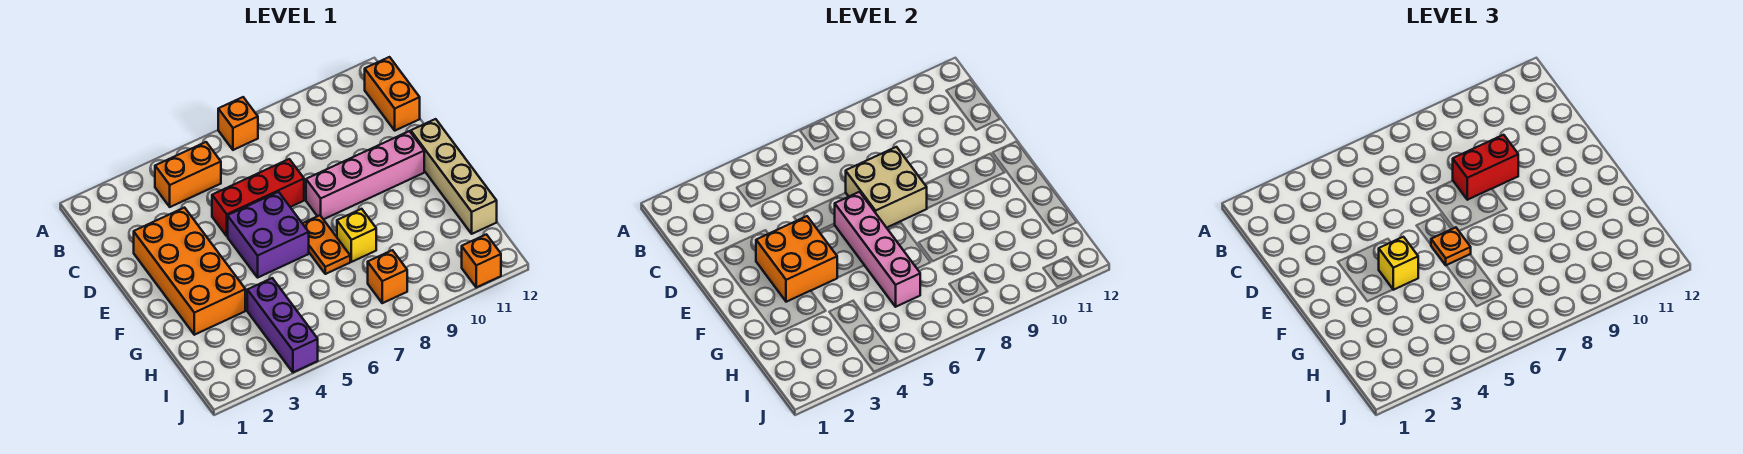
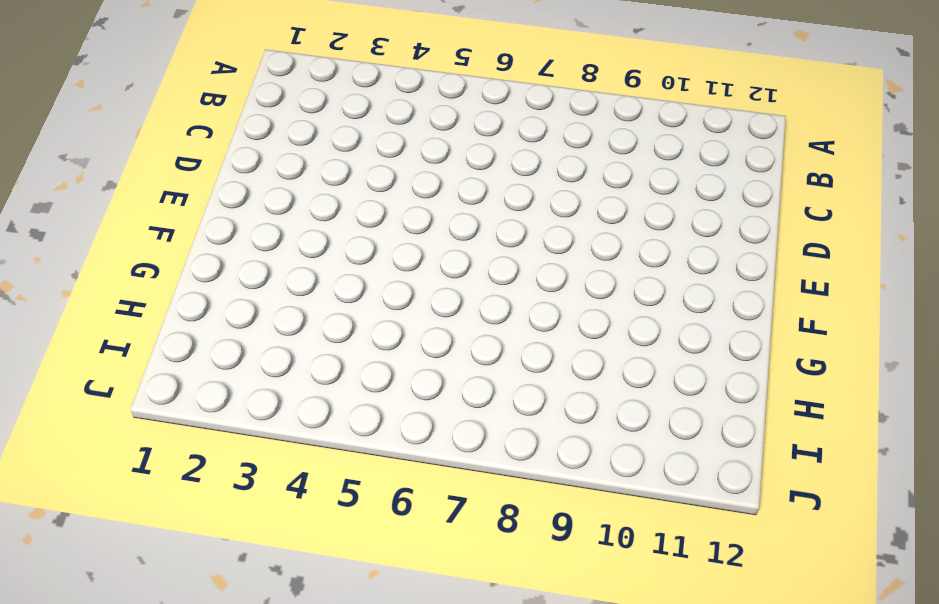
none -> orange 1x1 brick [218,97,258,150]
none -> orange 1x2 brick [155,142,221,207]
none -> orange 1x2 brick [365,57,420,131]

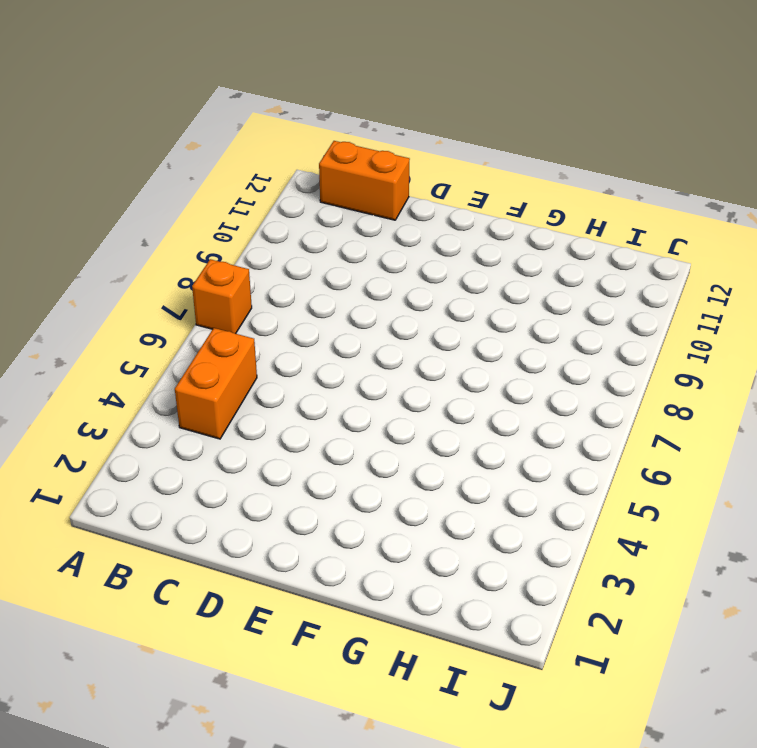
none -> orange 2x4 brick [134,208,245,335]
none -> red 1x3 brick [212,159,304,236]
none -> purple 2x2 brick [228,192,309,277]

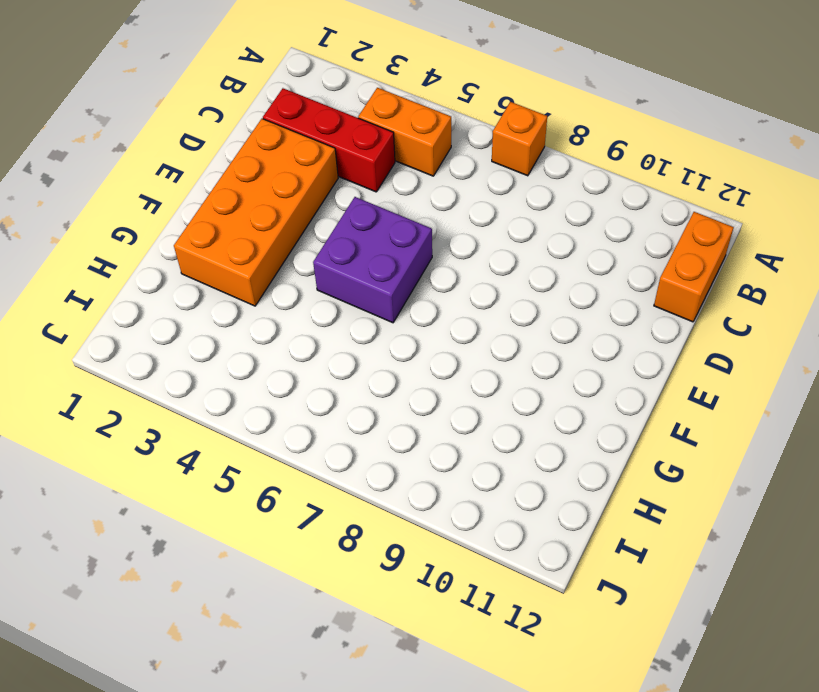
red 1x3 brick [263,88,395,192] -> red 1x3 brick moved to [212,159,304,236]
none -> pink 1x4 brick [306,131,424,219]
none -> tan 1x4 brick [411,119,497,234]
none -> orange 1x2 plate [302,215,350,274]

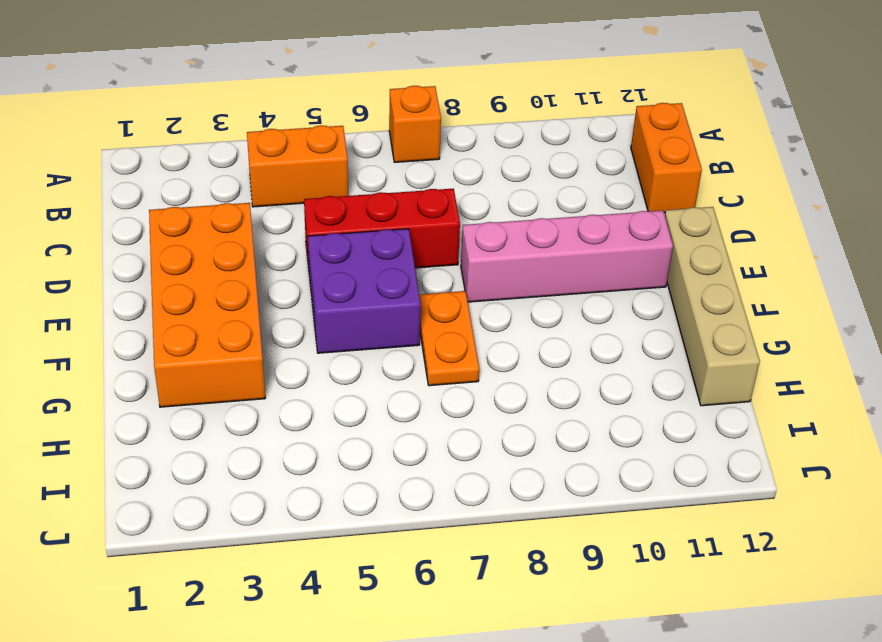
none -> yellow 1x1 brick [337,209,376,262]
none -> purple 1x3 brick [247,278,318,372]
none -> orange 1x1 brick [368,250,407,303]

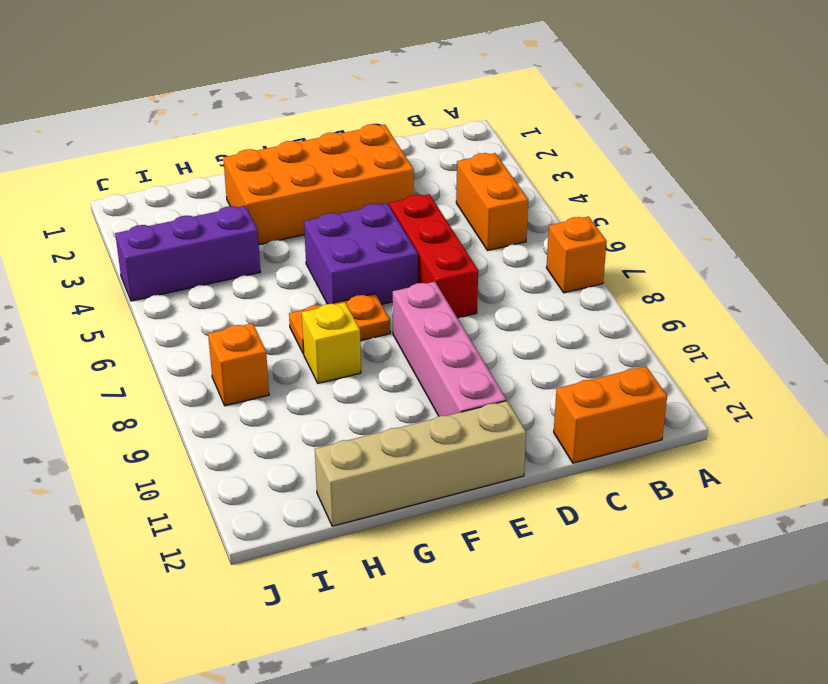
none -> orange 1x1 brick [462,234,501,287]
none -> tan 2x2 brick [846,147,927,228]
none -> orange 2x2 brick [756,216,837,302]

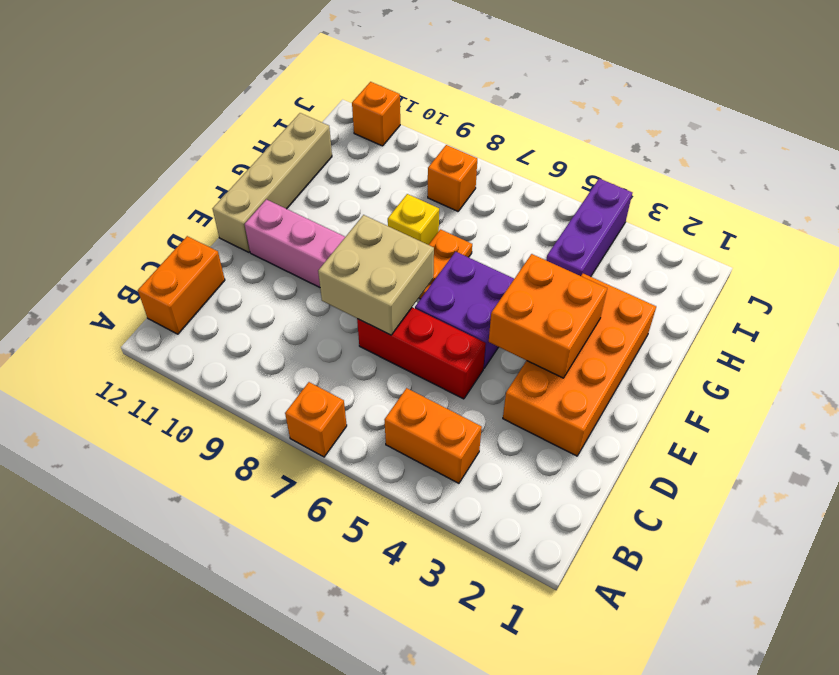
none -> pink 1x4 brick [835,192,920,307]
none -> red 1x2 brick [1453,135,1518,200]
none -> yellow 1x1 brick [1379,237,1418,290]

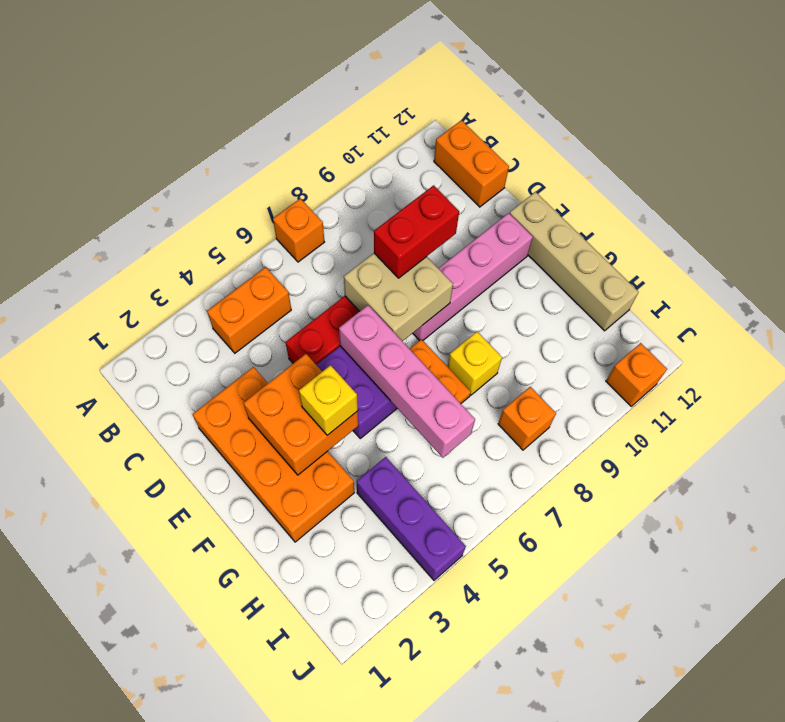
none -> orange 1x1 plate [1431,227,1471,265]

